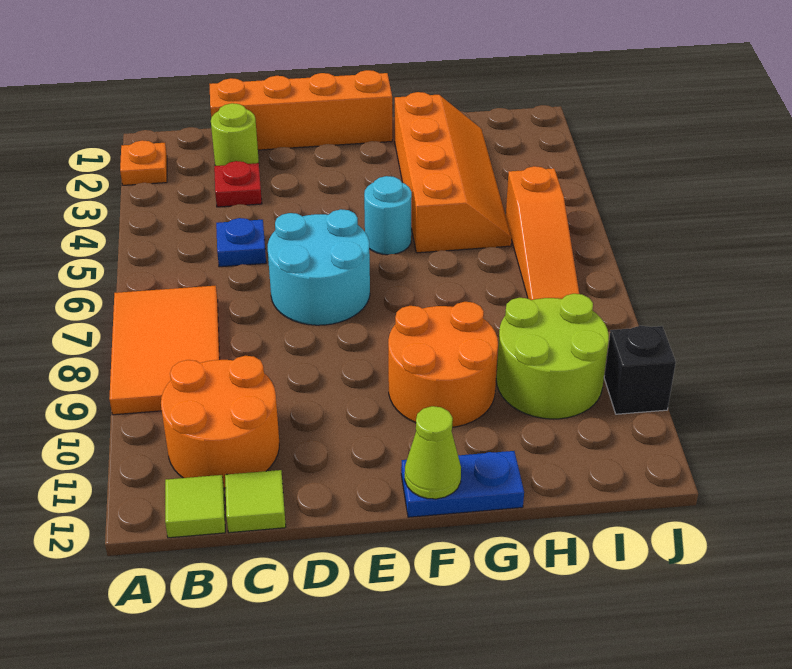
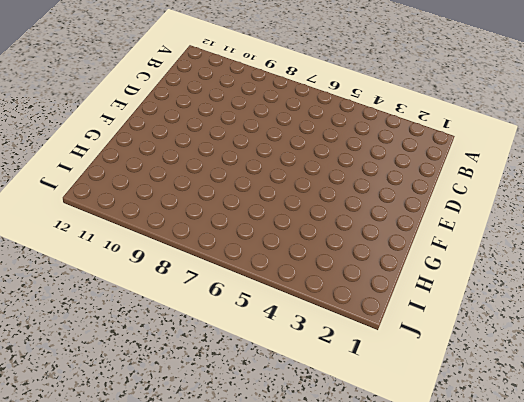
none -> orange 1x1 plate [120,140,167,185]
none -> orange 2x3 tile [109,286,220,415]
none -> orange 2x2 round brick [161,356,279,488]

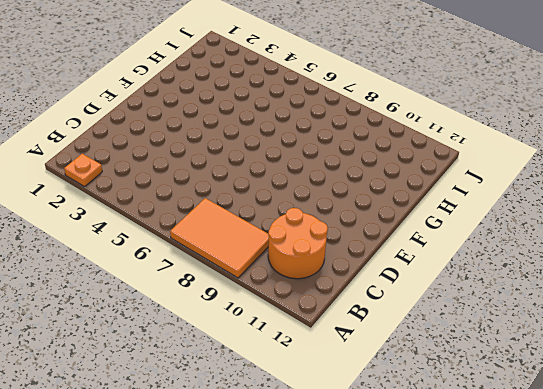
none -> lime 1x1 tile [165,475,225,538]
none -> orange 1x4 brick [209,70,392,150]
none -> lime 1x1 round brick [211,103,259,166]

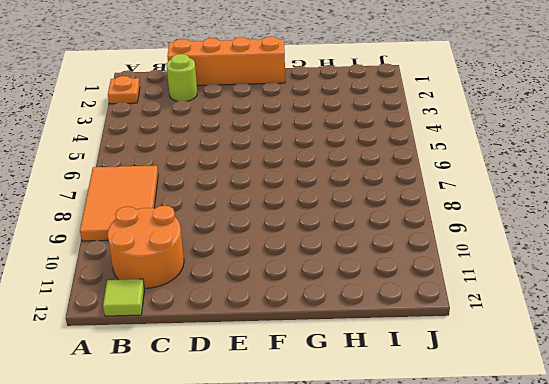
none -> red 1x1 plate [214,161,262,207]
none -> blue 1x1 plate [216,218,266,267]
none -> lime 1x1 tile [225,470,286,533]

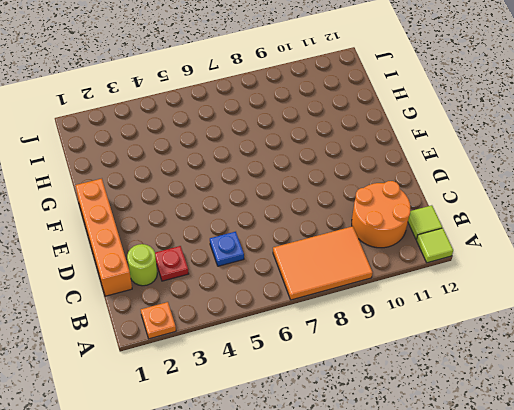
lime 1x1 tile [417,228,453,263] -> lime 1x1 tile moved to [225,470,286,533]
none -> cyan 2x2 round brick [268,209,370,325]
none -> cyan 1x1 round brick [364,176,412,255]
none -> orange 2x2 round brick [388,302,498,427]

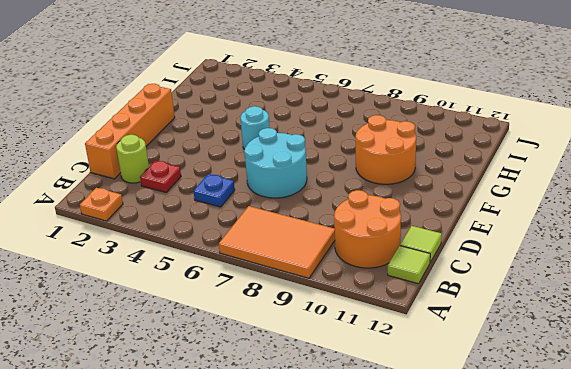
none -> blue 1x2 plate [401,451,524,517]
none -> orange 2x4 slope [395,92,512,253]
none -> lime 2x2 round brick [496,294,609,419]

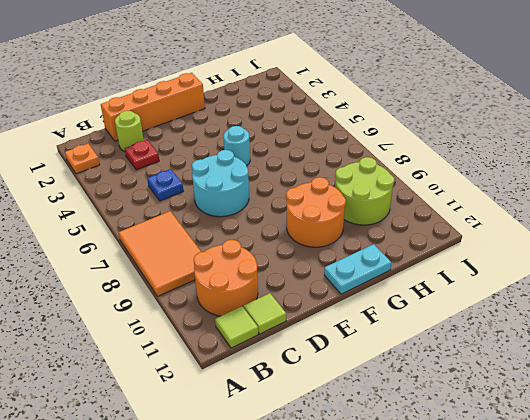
cyan 1x2 plate [324,244,391,294] -> blue 1x2 plate [401,451,524,517]
none -> orange 2x4 slope [395,92,512,253]
none -> orange 1x3 slope [506,166,579,300]
none -> black 1x1 brick [604,326,676,414]

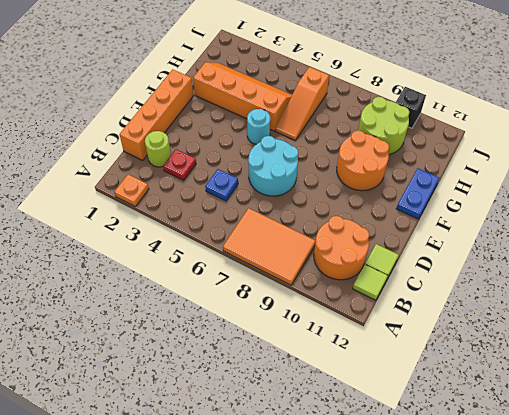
orange 1x3 slope [276,67,329,140] -> orange 1x3 slope turned to [506,166,579,300]
none -> lime 1x1 cone [405,406,461,499]

